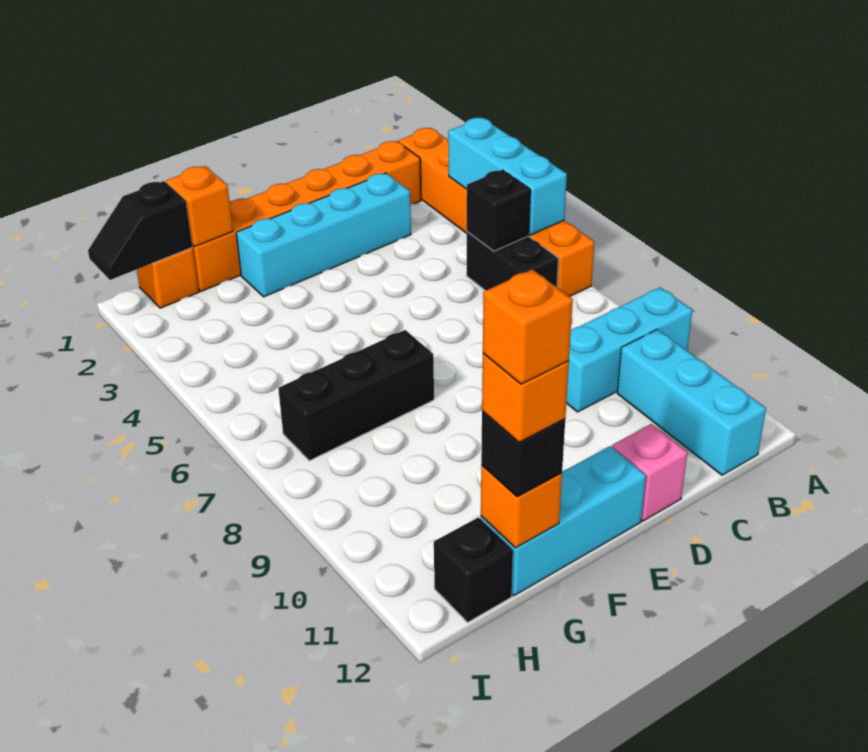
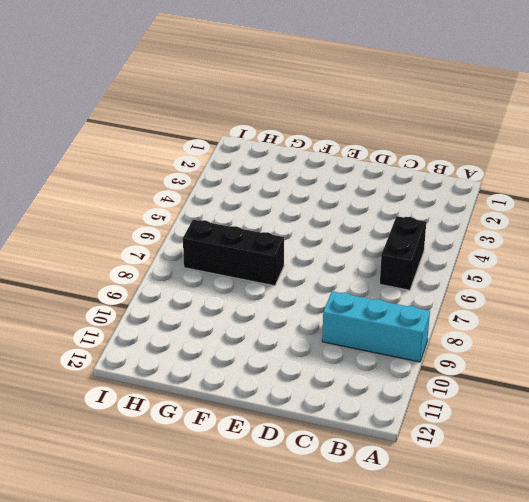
none -> orange 1x6 brick [398,128,594,297]
none -> orange 1x6 brick [192,141,421,291]
none -> cyan 1x3 brick [617,329,766,475]

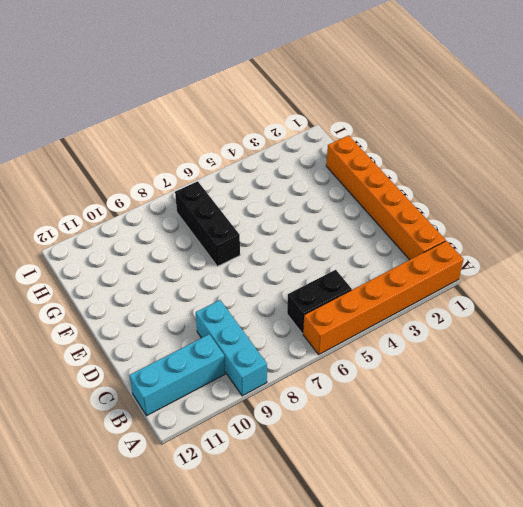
none -> cyan 1x4 brick [236,173,411,297]
none -> pink 1x1 brick [612,424,687,521]
none -> cyan 1x3 brick [481,446,646,596]

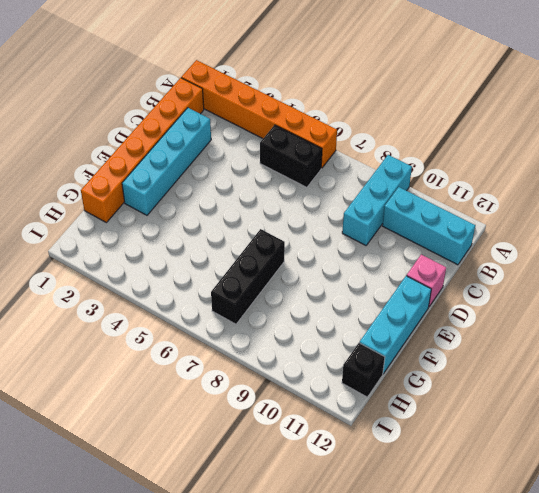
none -> orange 1x1 brick [137,248,199,308]
none -> cyan 1x3 brick [448,118,567,235]
none -> black 1x1 brick [467,170,530,251]

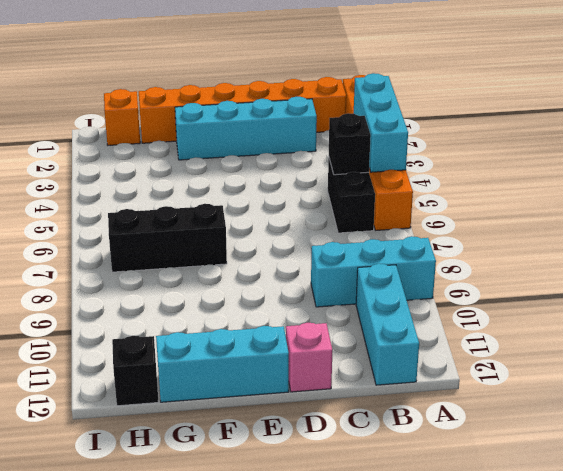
none -> orange 1x1 brick [166,166,233,247]
none -> orange 1x1 brick [481,465,562,548]
none -> black 1x2 slope [88,181,192,280]

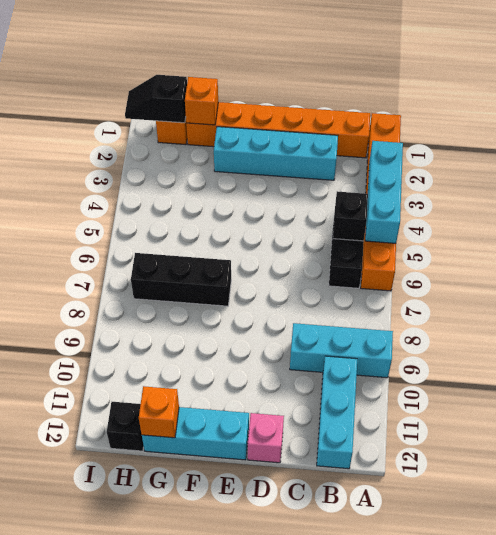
none -> black 1x1 brick [481,411,565,497]
none -> orange 1x1 brick [482,353,569,442]
none -> orange 1x1 brick [483,270,573,384]

